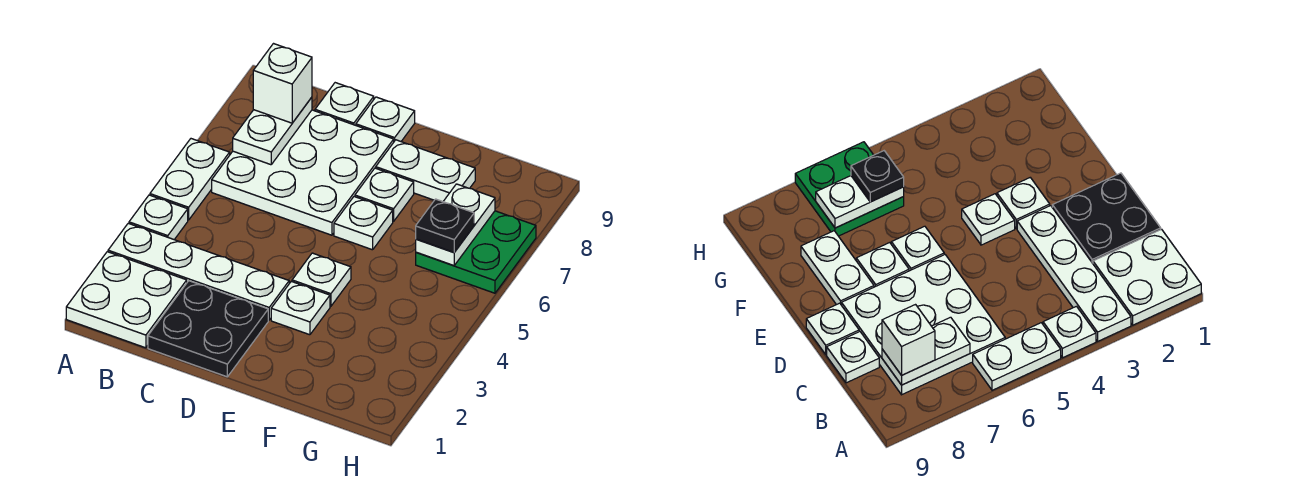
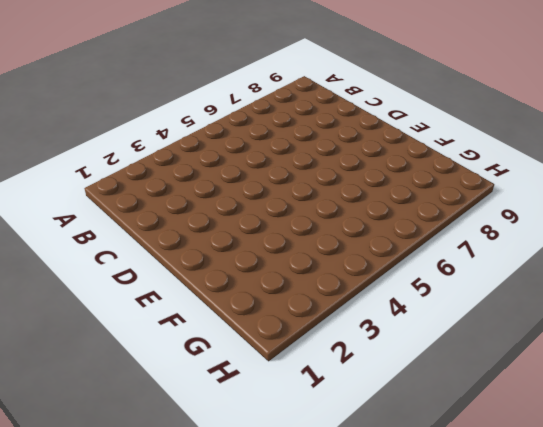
none -> white 2x2 plate [66,252,187,348]
none -> white 1x4 plate [108,223,289,320]
none -> white 1x1 plate [129,195,188,239]

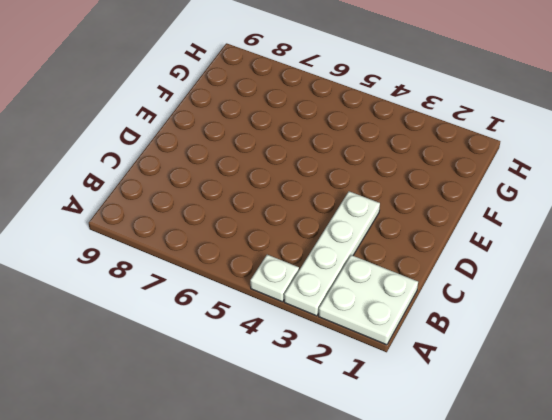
none -> white 1x2 plate [150,139,230,220]
none -> white 3x3 plate [212,110,394,235]
none -> black 2x2 plate [148,281,268,377]

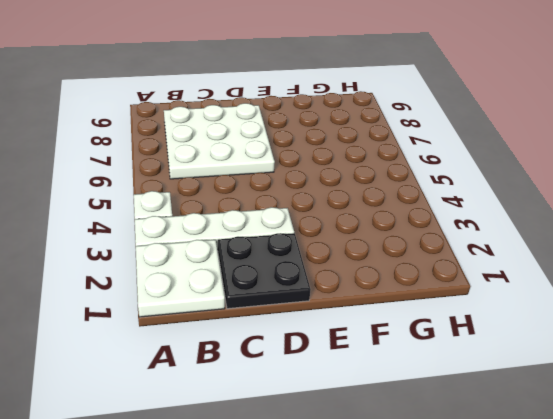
none -> white 1x2 plate [150,139,230,220]
none -> white 1x1 plate [315,83,374,125]
none -> white 1x1 plate [356,97,415,141]

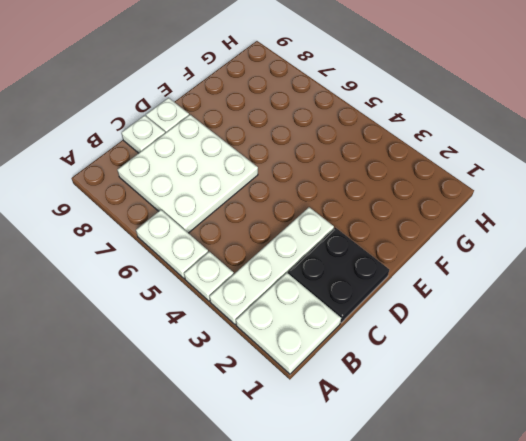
none -> white 1x1 plate [271,281,330,335]
none -> white 1x1 plate [292,253,351,306]
none -> white 1x1 plate [334,197,393,250]

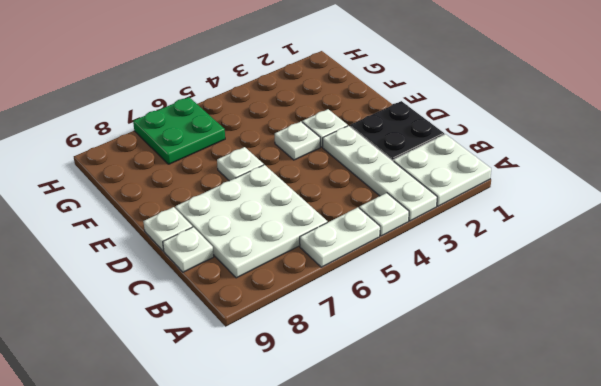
none -> white 1x1 plate [355,168,414,221]
none -> white 1x2 plate [376,140,475,202]
none -> white 1x2 plate [233,97,312,165]

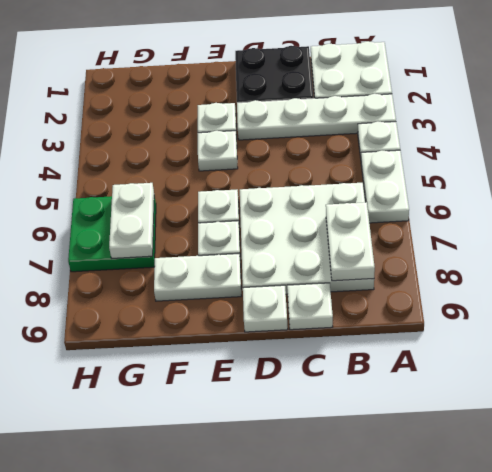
none -> white 1x1 brick [253,44,312,123]
none -> black 1x1 plate [416,199,474,252]

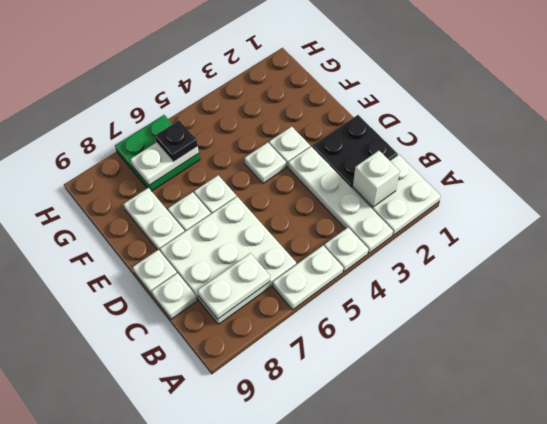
white 1x1 brick [353,151,400,207] -> white 1x1 brick moved to [253,44,312,123]

